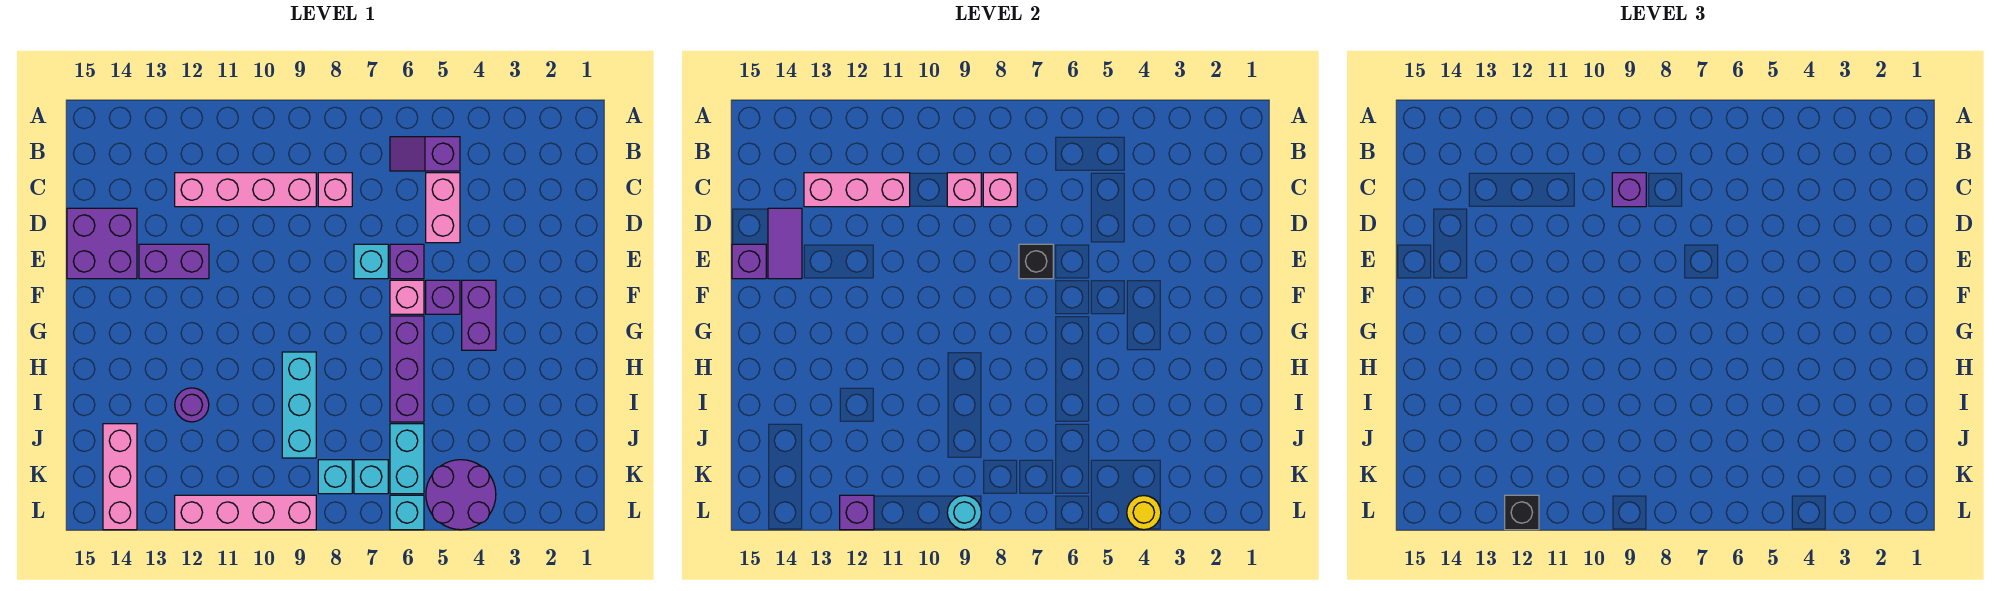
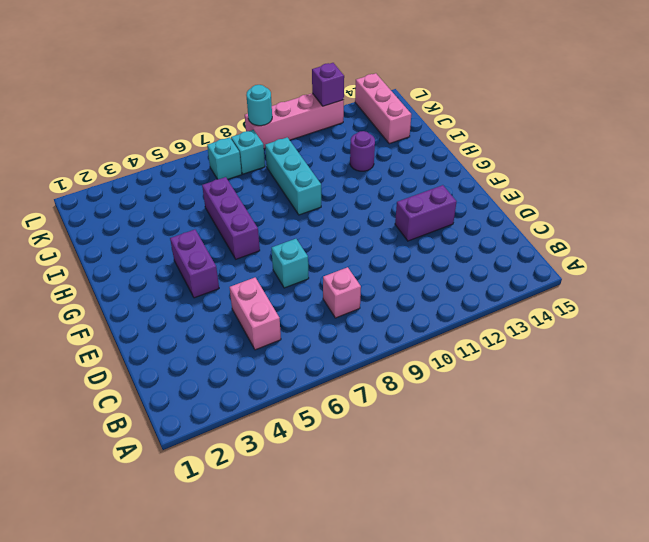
none -> purple 1x2 slope [390,137,460,171]
none -> pink 1x4 brick [175,173,316,207]
none -> purple 2x2 brick [67,208,137,279]
none -> purple 1x1 brick [390,244,424,279]

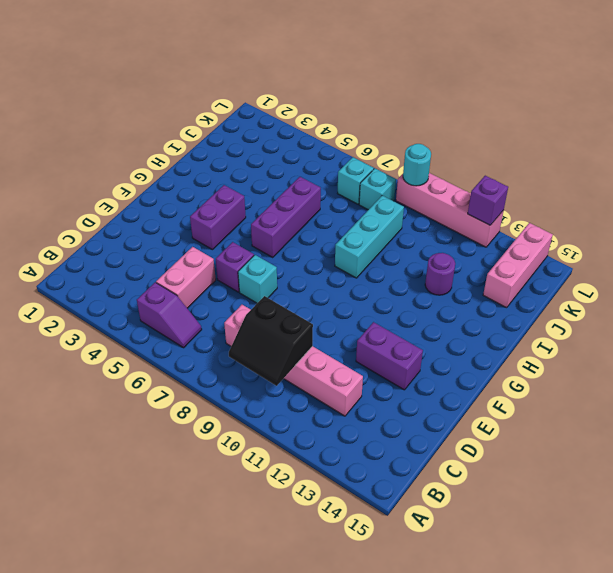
black 2x2 slope [229,296,313,386] -> pink 1x1 brick [947,173,981,207]
none -> purple 2x2 brick [67,208,137,279]
none -> purple 1x1 brick [426,280,460,314]
none -> pink 1x1 brick [390,280,424,314]
none -> cyan 1x2 brick [390,424,424,494]

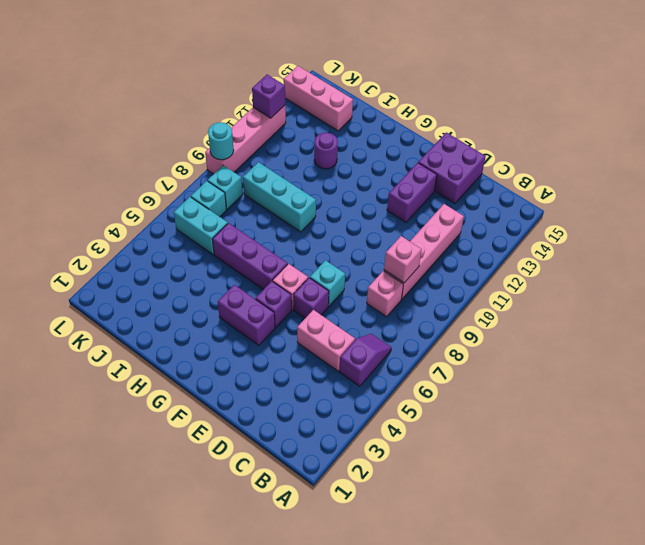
none -> purple 2x2 round brick [426,460,496,530]
none -> cyan 1x1 brick [390,495,424,530]
none -> pink 1x1 brick [983,173,1017,207]
none -> pink 1x3 brick [804,173,910,207]

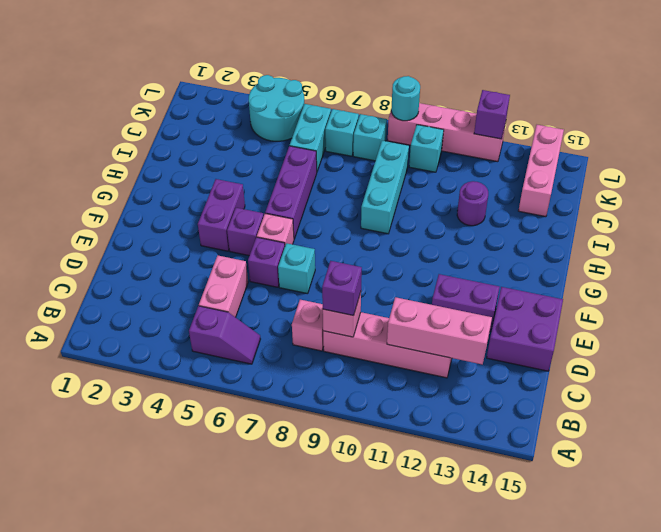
cyan 2x2 round brick [249,75,304,141] -> purple 2x2 round brick [426,460,496,530]
cyan 1x1 brick [409,125,444,172] -> cyan 1x1 brick moved to [390,495,424,530]
none -> pink 1x1 brick [983,173,1017,207]
none -> purple 1x2 tile [768,208,802,279]
none -> black 1x1 brick [1019,244,1053,279]
none -> purple 1x1 brick [732,244,766,279]

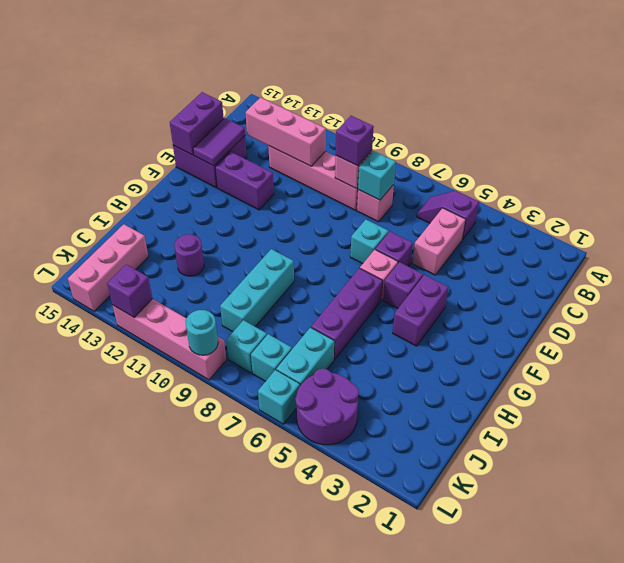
cyan 1x1 brick [358,151,396,200] -> pink 1x1 brick [983,173,1017,207]
purple 1x2 brick [170,92,224,155] -> purple 1x1 brick [732,244,766,279]
none -> black 1x1 brick [1019,244,1053,279]
none -> yellow 1x1 round brick [1127,496,1161,530]
none -> black 1x1 brick [1505,495,1539,530]

